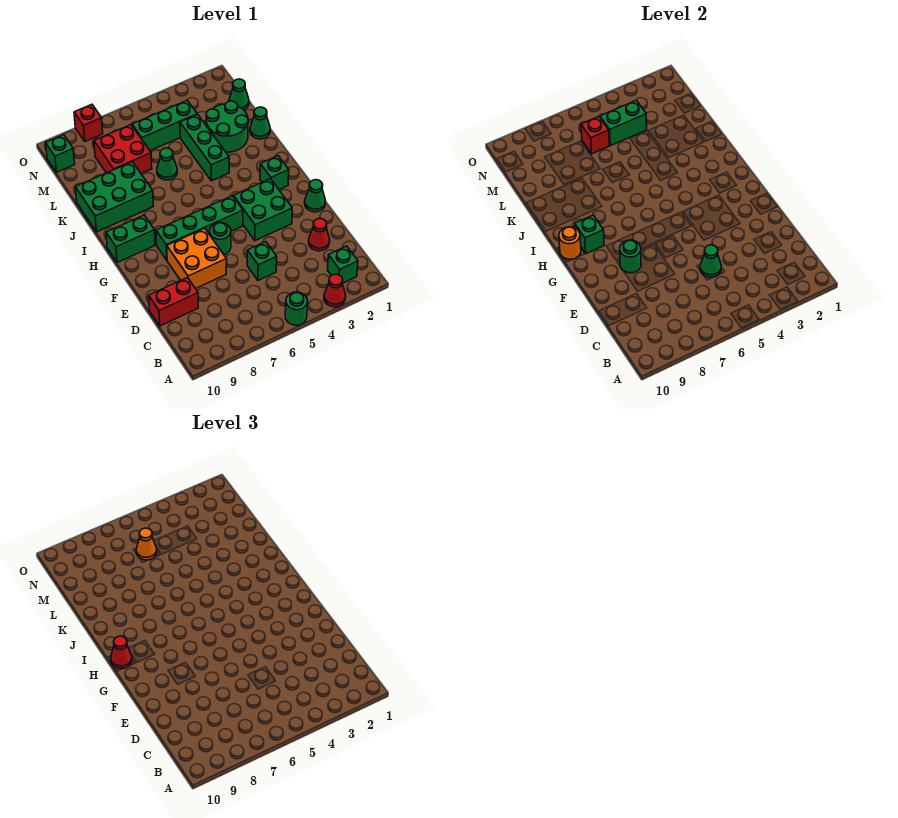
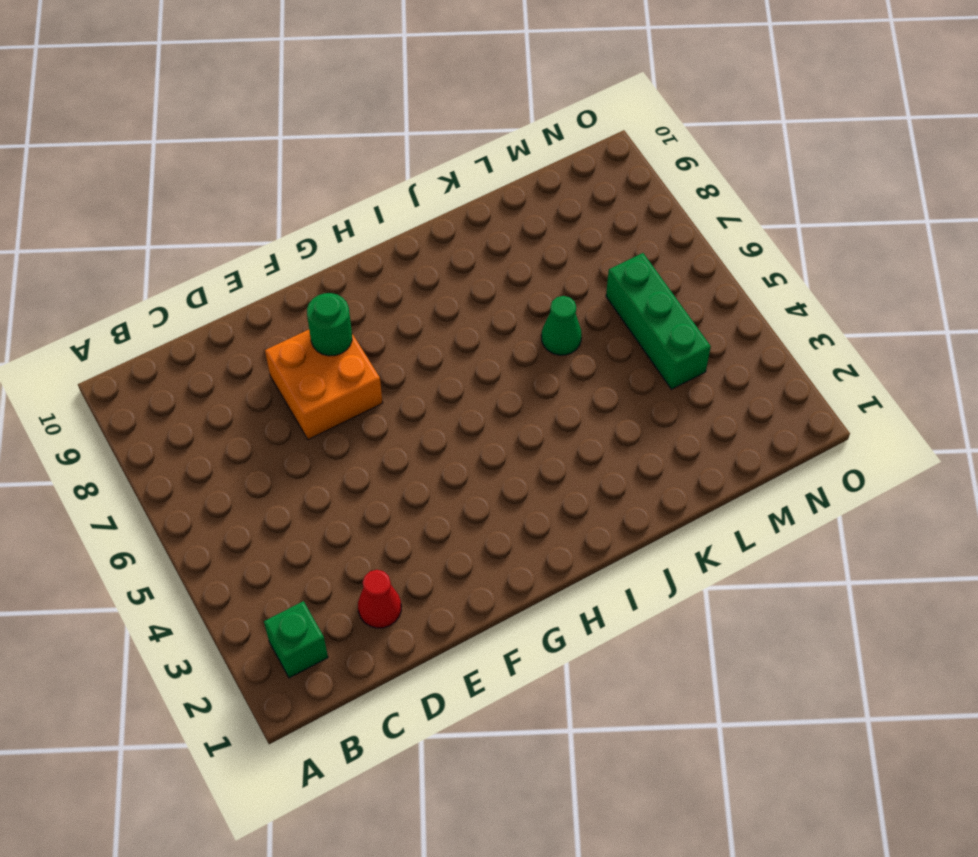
none -> red 1x1 cone [324,274,346,307]
none -> green 1x1 round brick [285,292,308,325]
none -> green 1x1 brick [247,242,277,280]
none -> red 1x2 brick [149,278,198,326]

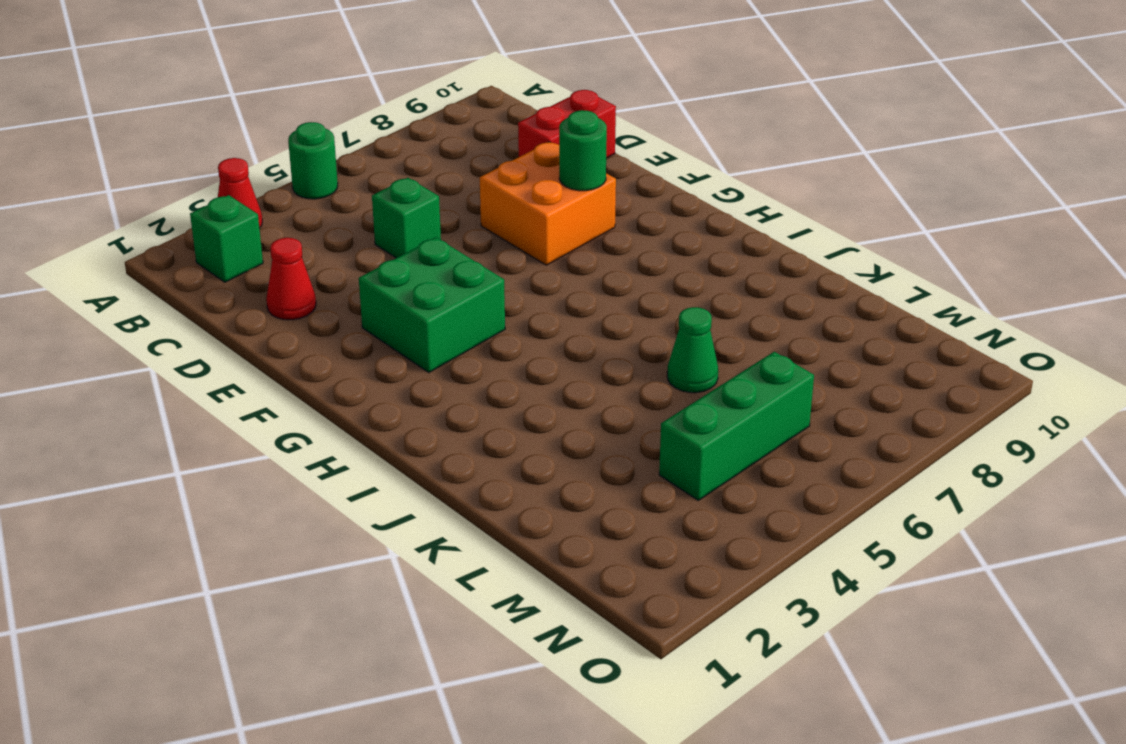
none -> green 1x1 cone [305,180,326,212]
none -> green 1x1 round brick [210,223,231,255]
none -> green 1x4 brick [156,196,243,260]
none -> green 1x1 brick [260,156,289,190]

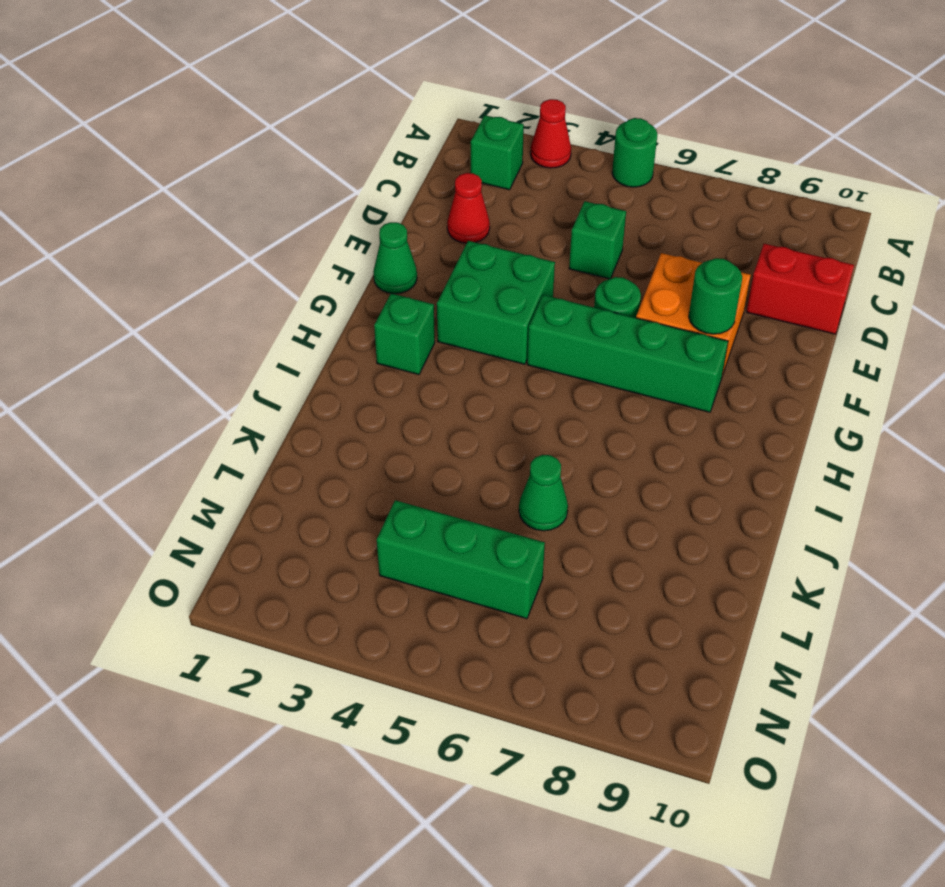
none -> green 1x2 brick [106,215,155,263]
none -> green 1x3 brick [180,114,229,181]
none -> green 2x3 brick [75,162,153,232]
none -> green 1x1 cone [250,107,270,139]

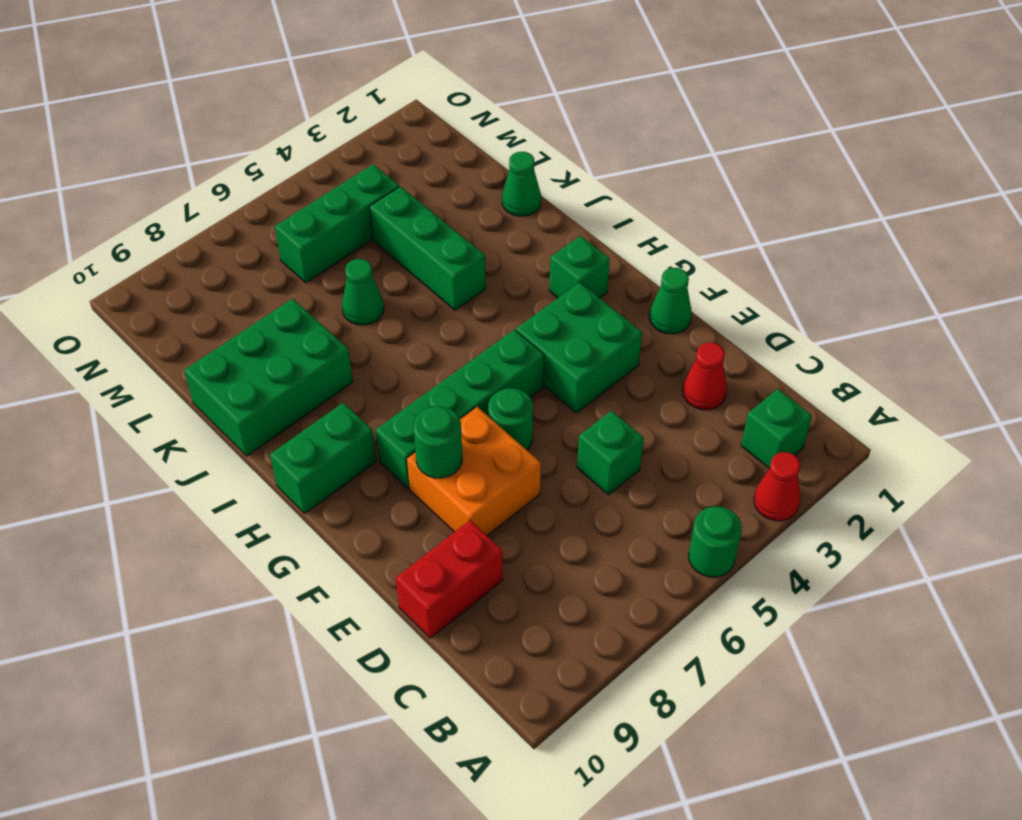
none -> green 2x2 round brick [206,101,248,152]
none -> red 2x2 brick [94,125,152,173]
none -> green 1x1 cone [229,79,249,110]
none -> green 1x1 brick [46,135,75,172]

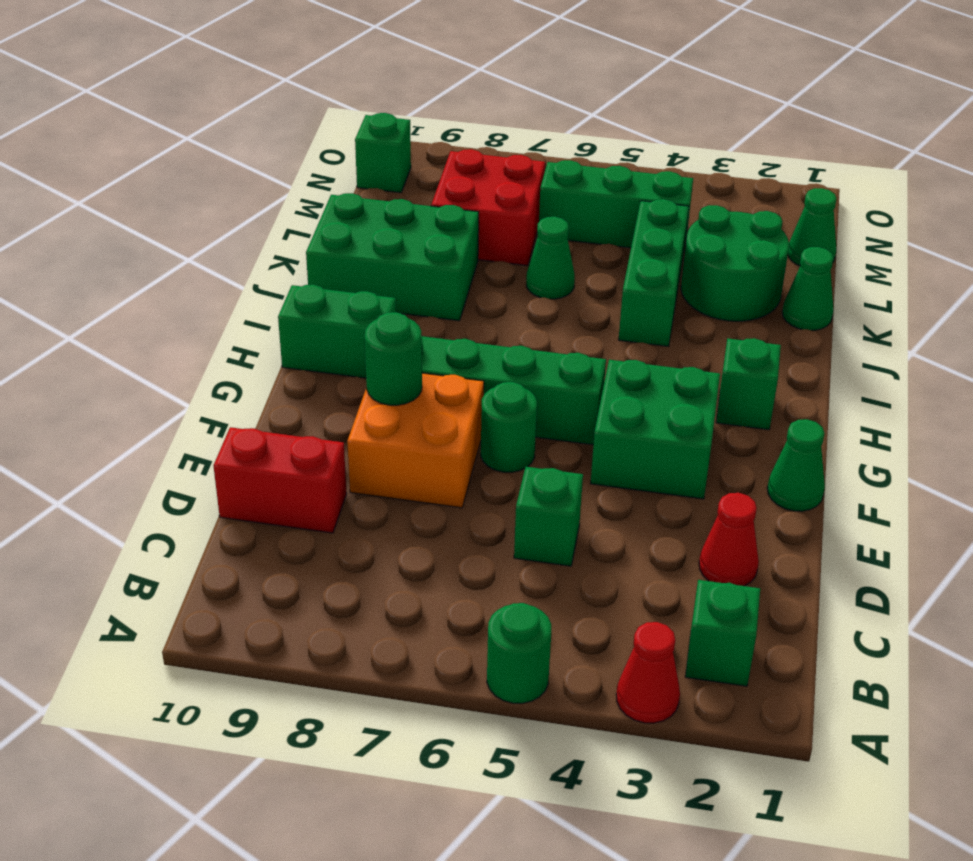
none -> red 1x1 brick [74,104,103,141]
none -> green 1x1 cone [700,245,721,278]
none -> green 1x1 brick [575,215,604,254]
none -> orange 1x1 round brick [559,227,581,259]

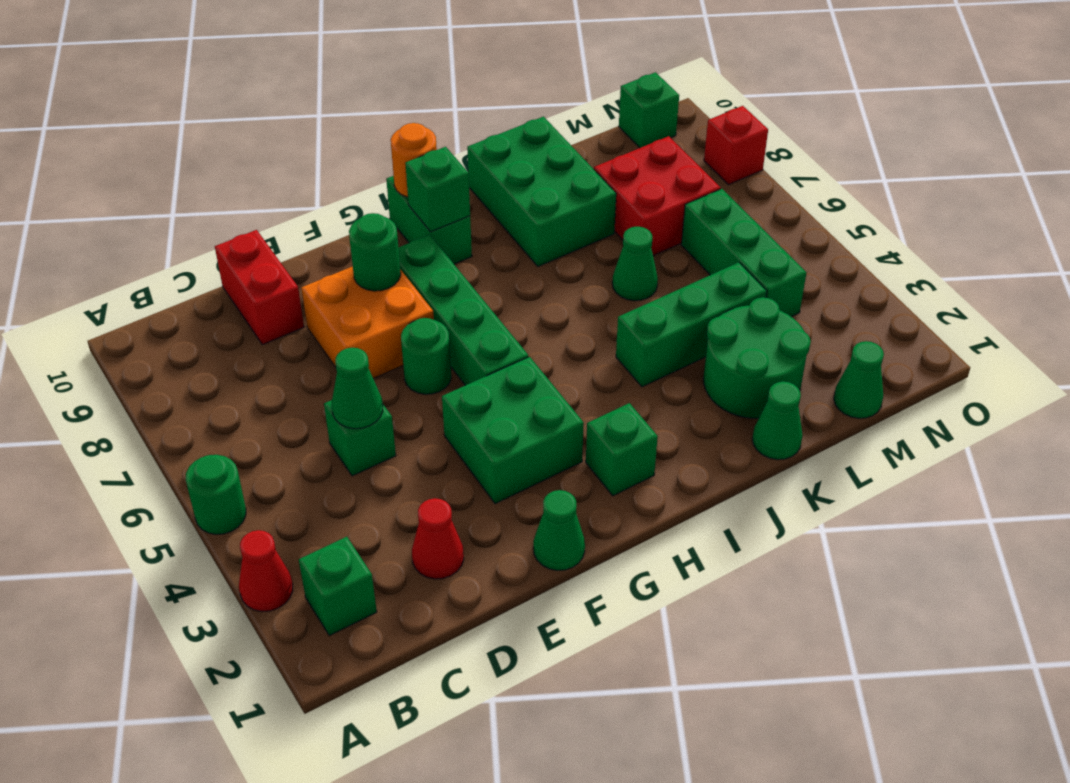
none -> green 1x2 brick [600,100,647,146]
none -> red 1x1 brick [581,116,609,154]
none -> red 1x1 cone [111,636,132,668]
none -> orange 1x1 cone [136,528,157,560]

